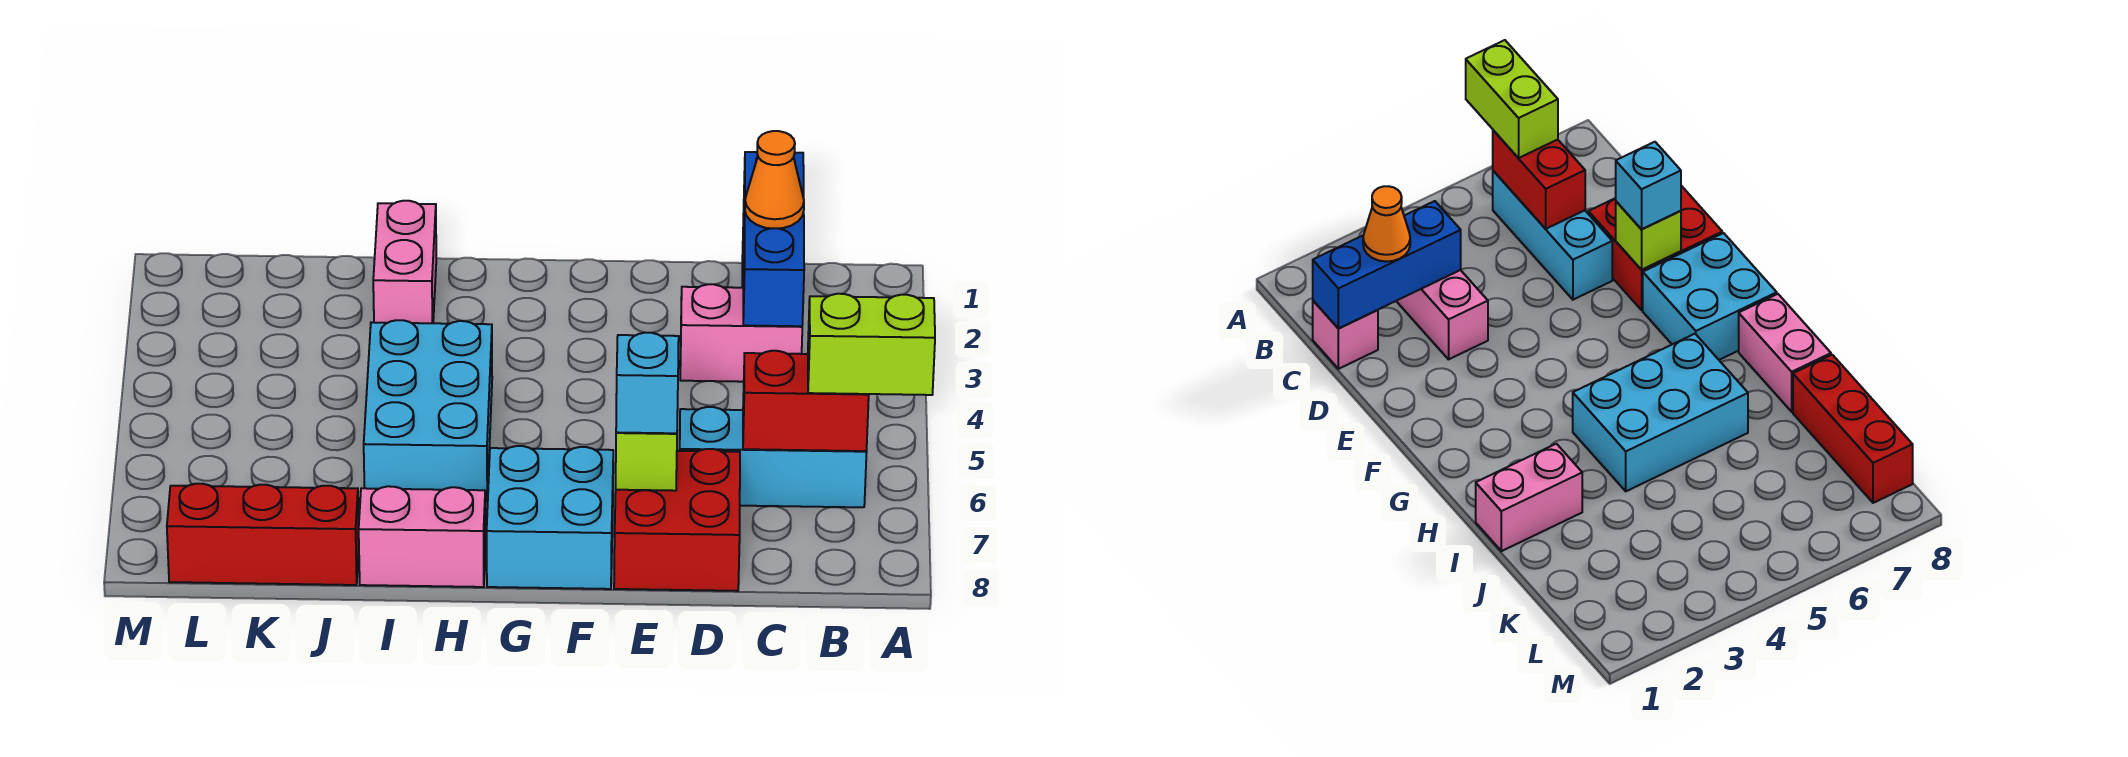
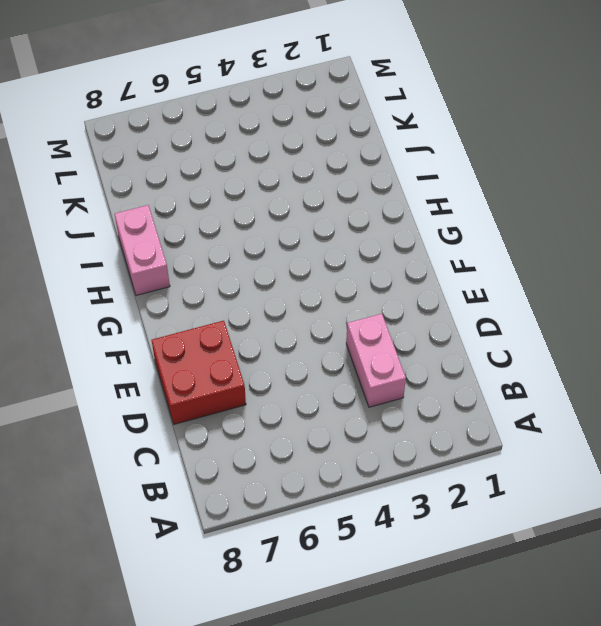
none -> cyan 1x3 brick [679,407,867,507]
none -> pink 1x1 brick [1313,301,1378,369]
none -> cyan 2x2 brick [487,446,613,589]

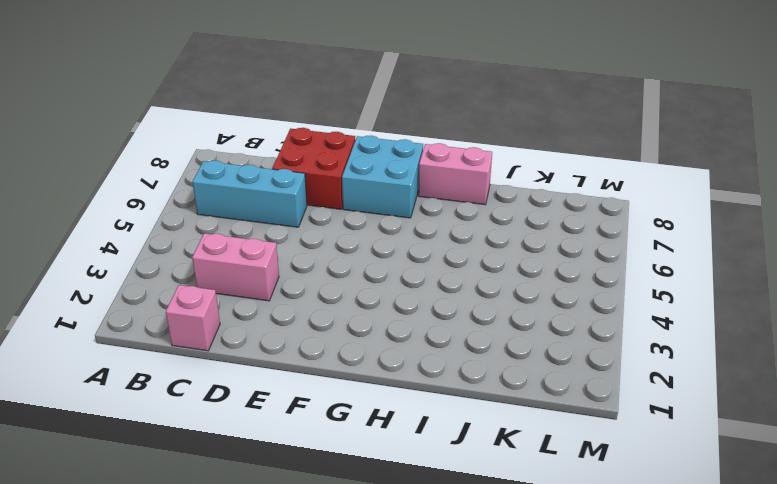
none -> cyan 2x3 brick [364,320,492,502]
none -> pink 1x2 brick [373,201,436,323]
none -> red 1x3 brick [167,484,359,585]

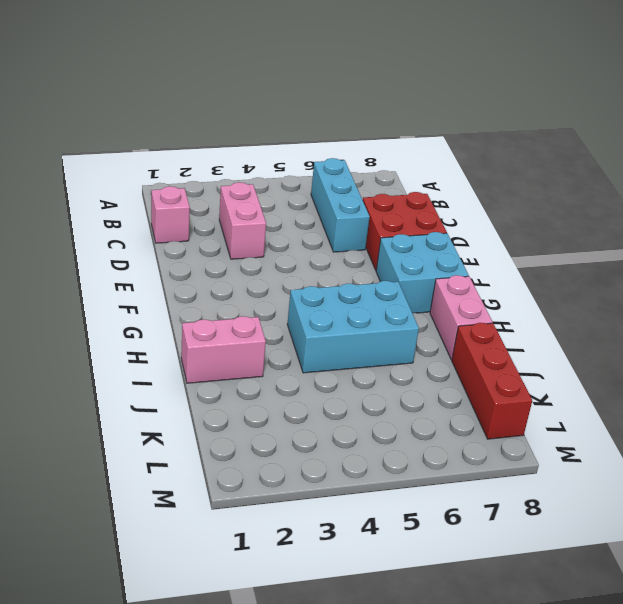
none -> red 1x2 brick [743,351,869,451]
none -> blue 1x3 brick [743,152,804,326]
none -> lime 1x1 brick [616,432,677,491]

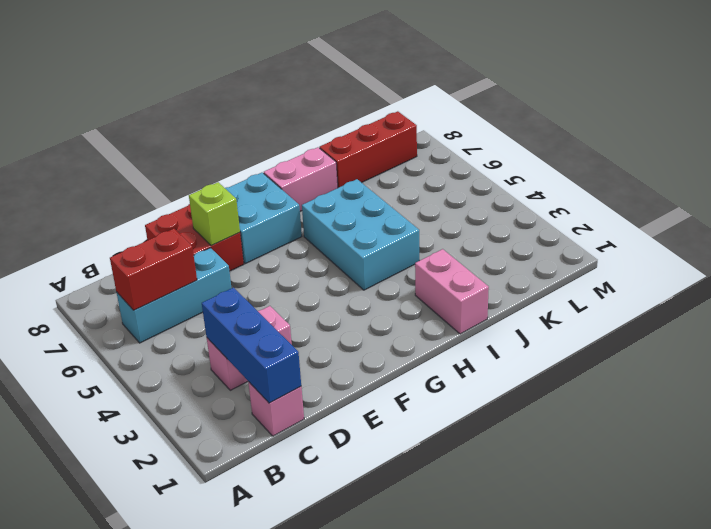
none -> lime 1x2 brick [808,294,935,395]
none -> orange 1x1 cone [745,131,804,229]
none -> cyan 1x1 brick [616,333,679,433]

